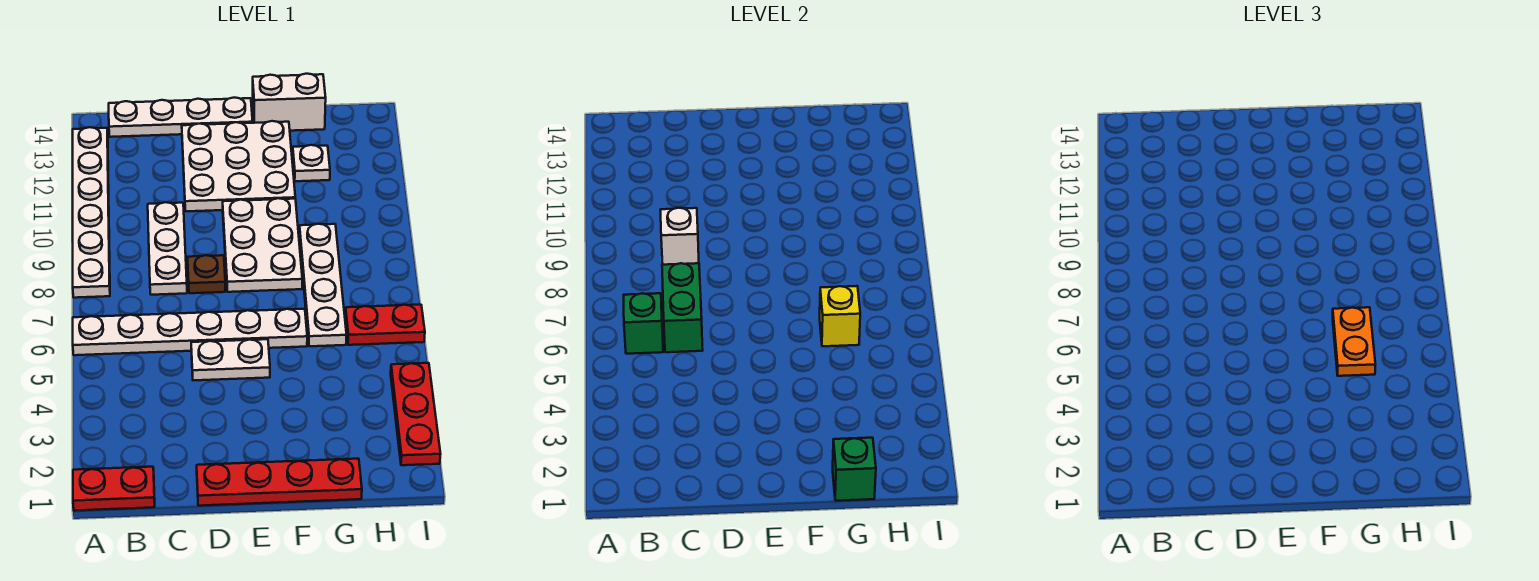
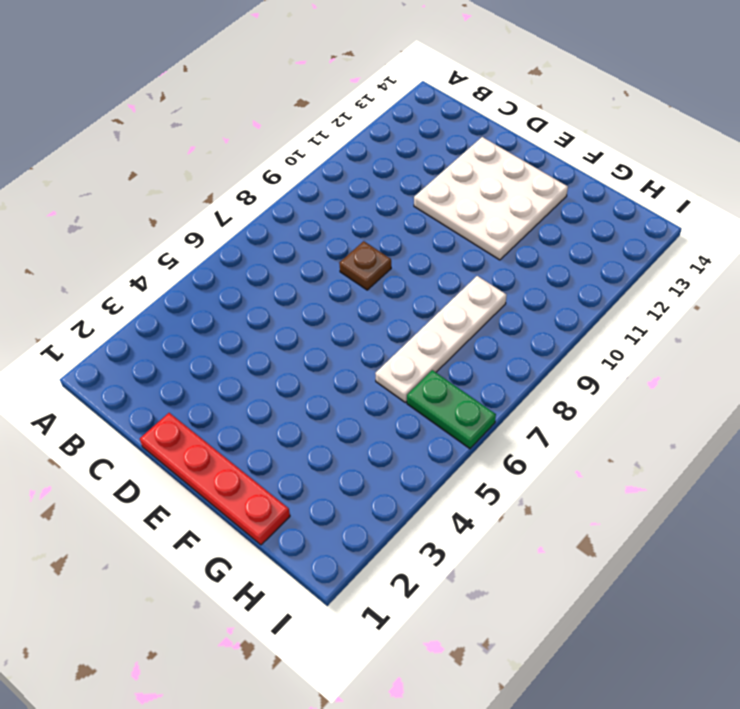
green 1x2 plate [407,370,496,449] -> red 1x2 plate [345,305,425,345]
none -> red 1x2 plate [73,467,155,511]
none -> white 1x6 plate [73,309,307,355]
none -> white 1x6 plate [73,127,110,298]

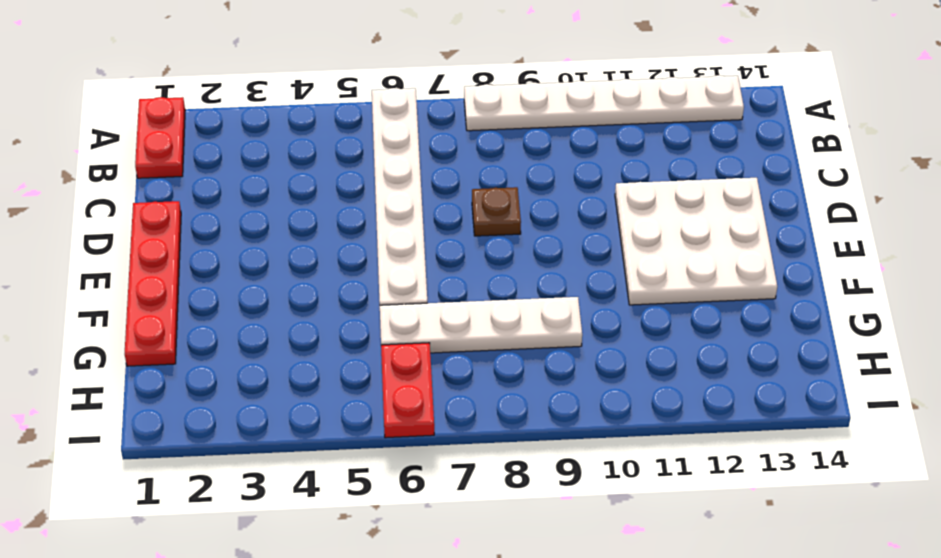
none -> white 1x4 plate [109,98,253,137]
none -> white 1x3 plate [148,202,187,295]
none -> white 1x2 plate [191,339,270,380]

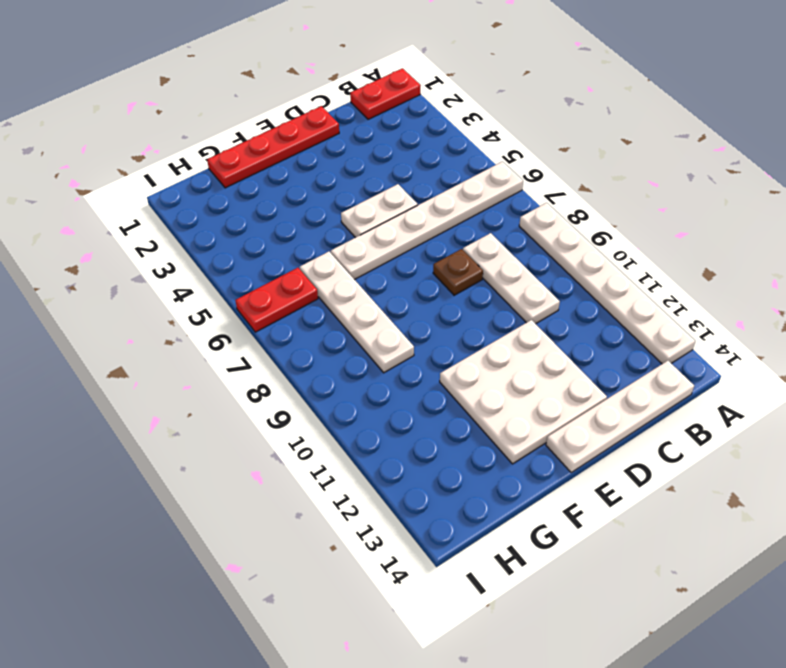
none -> white 2x3 plate [223,198,302,292]
none -> white 1x2 brick [253,74,326,131]
none -> white 1x1 plate [293,145,330,181]

